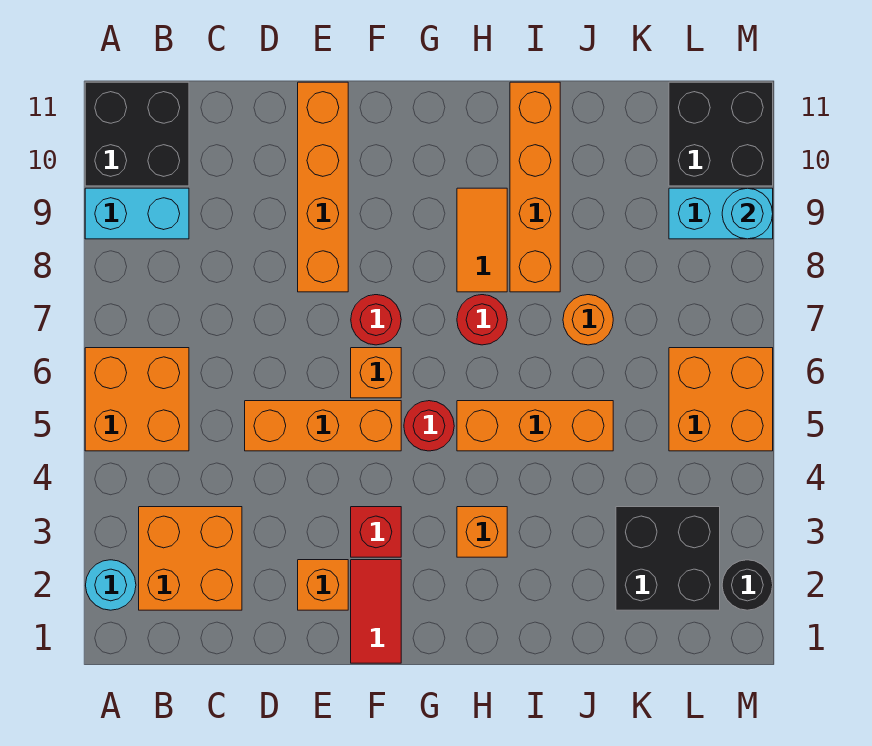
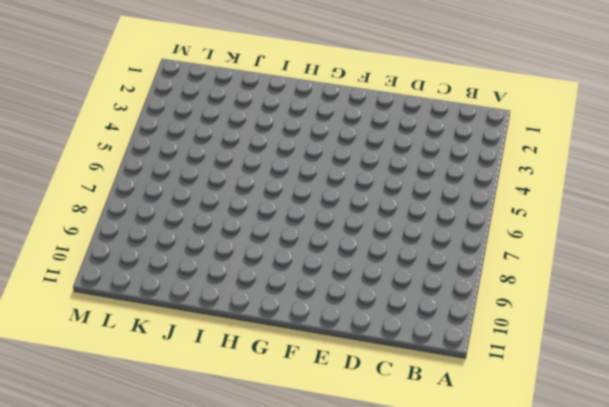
none -> cyan 1x1 round brick [86,560,136,610]
none -> orange 2x2 brick [85,348,189,451]
none -> cyan 1x2 brick [85,188,189,239]

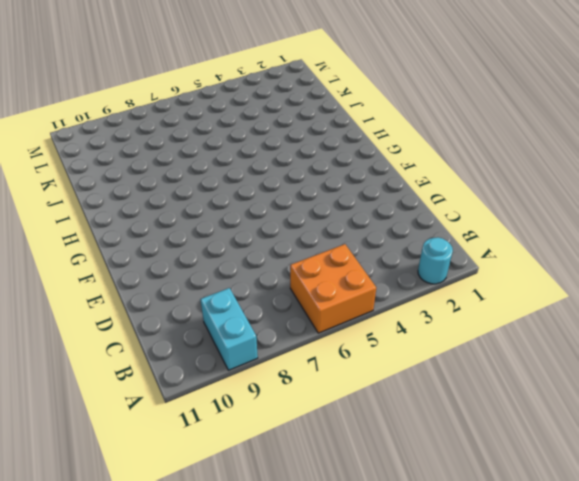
none -> black 2x2 brick [85,82,189,186]
none -> orange 2x2 brick [139,507,242,610]
none -> orange 1x3 brick [245,401,401,451]

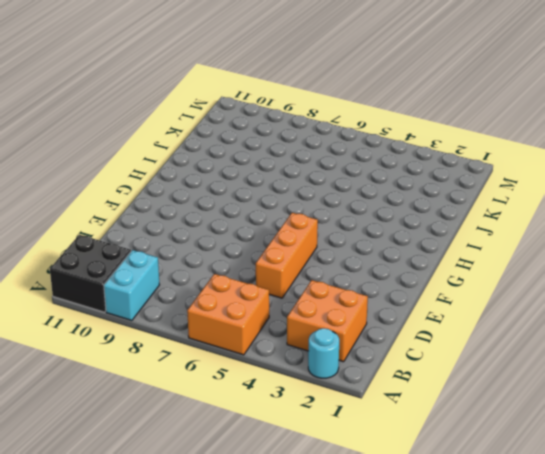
none -> orange 1x1 brick [298,560,348,610]
none -> orange 1x4 brick [298,82,348,292]
none -> red 1x2 tile [351,560,401,663]

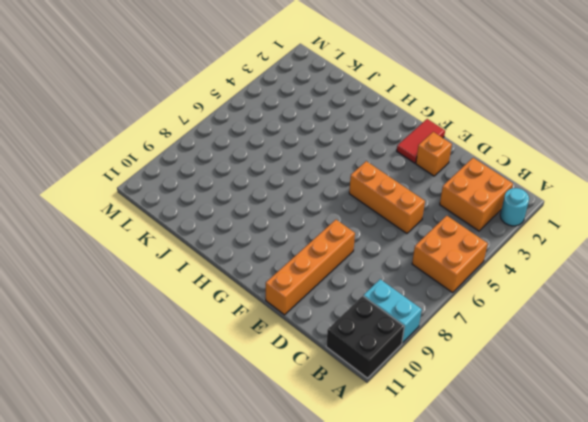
none -> red 1x1 brick [351,507,401,557]
none -> orange 1x1 brick [351,348,401,398]
none -> red 1x1 round brick [351,295,401,345]

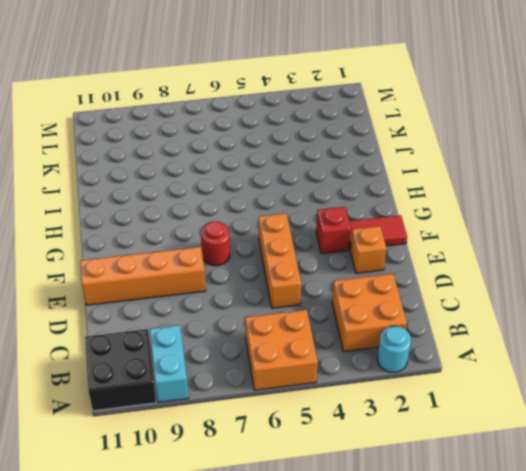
none -> orange 1x1 brick [351,348,401,398]
none -> red 1x1 round brick [404,401,454,451]
none -> orange 1x1 brick [457,507,507,557]

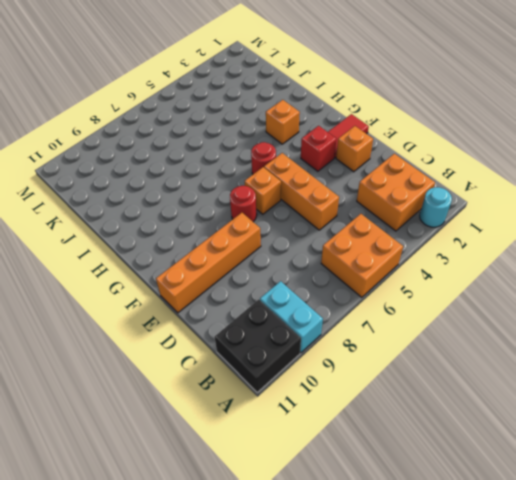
none -> orange 1x3 brick [457,401,613,451]
none -> red 1x1 round brick [457,295,507,345]
none -> orange 1x2 tile [457,188,507,292]

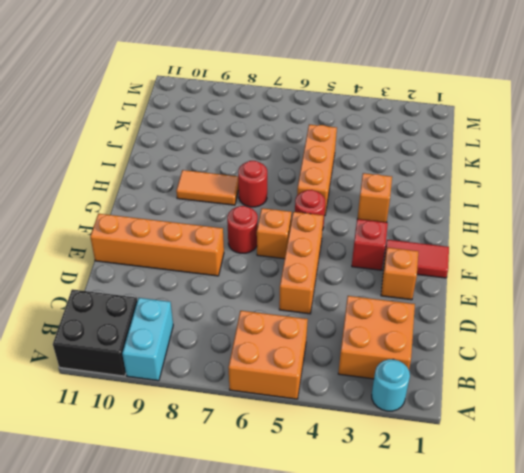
none -> orange 1x4 brick [510,82,560,292]
none -> orange 1x1 round brick [563,295,613,345]
none -> black 2x2 brick [616,507,720,610]

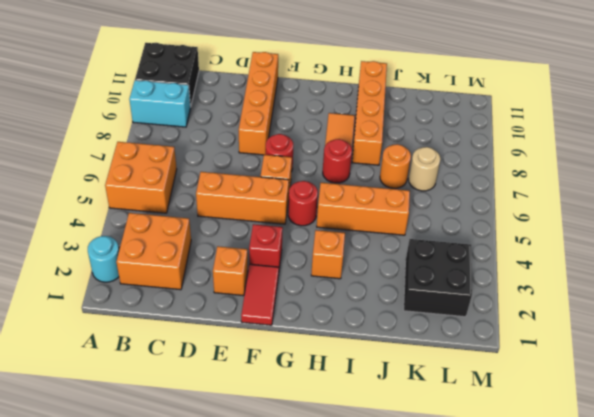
tan 1x1 round brick [409,147,440,191] -> none
none -> orange 2x2 brick [669,348,773,451]
none -> cyan 1x2 brick [669,188,773,239]
none -> black 2x2 brick [669,82,773,186]

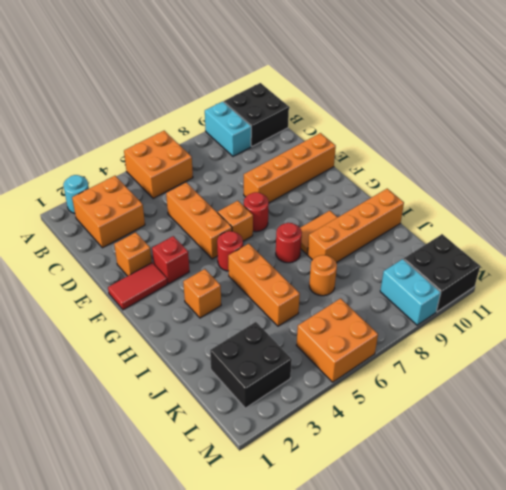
none -> black 1x1 round brick [722,560,773,610]
none -> cyan 1x1 round brick [722,188,773,239]

